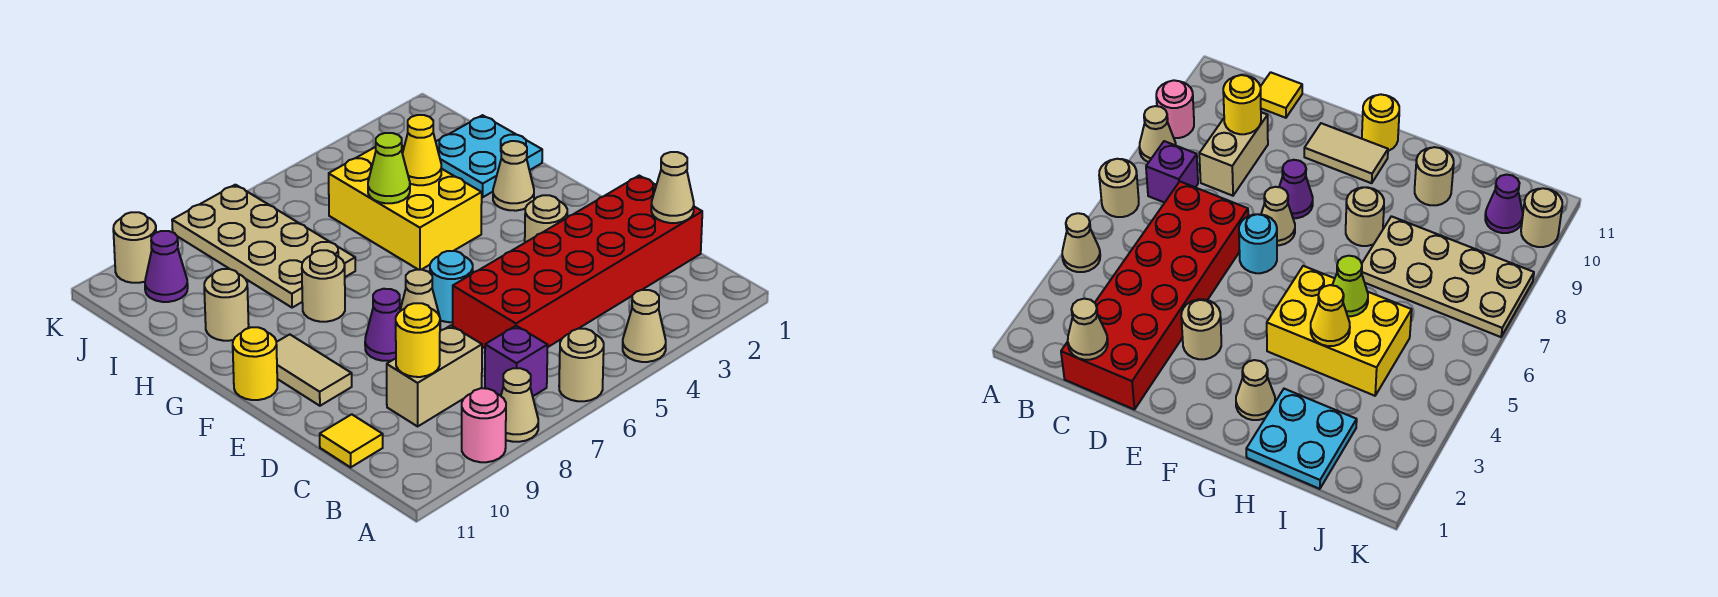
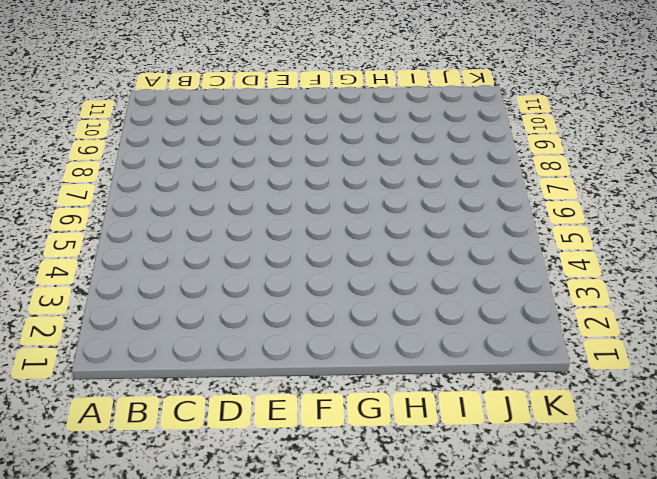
none -> tan 1x1 cone [623,290,666,362]
none -> tan 1x1 round brick [559,329,604,401]
none -> tan 1x1 cone [501,368,538,442]

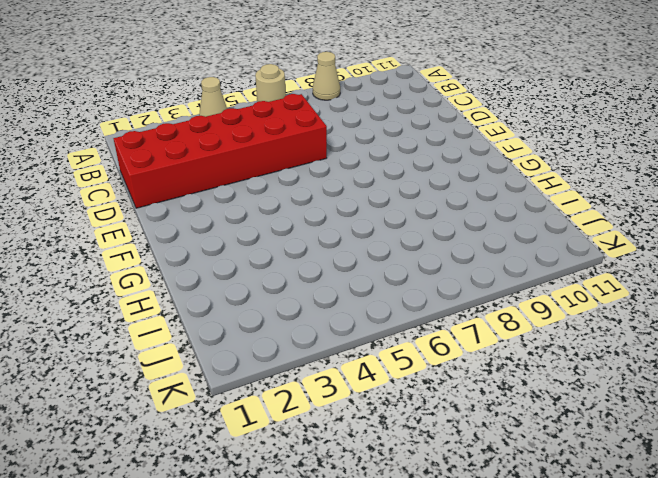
none -> pink 1x1 round brick [462,388,506,462]
none -> purple 1x1 brick [485,326,548,396]
none -> tan 1x2 brick [387,326,482,426]

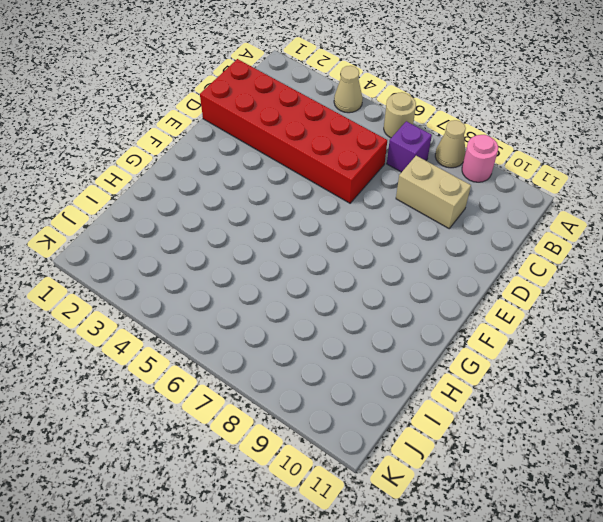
none -> yellow 1x1 tile [320,414,383,467]
none -> tan 1x1 round brick [525,195,567,243]
none -> cyan 1x1 round brick [430,251,473,322]

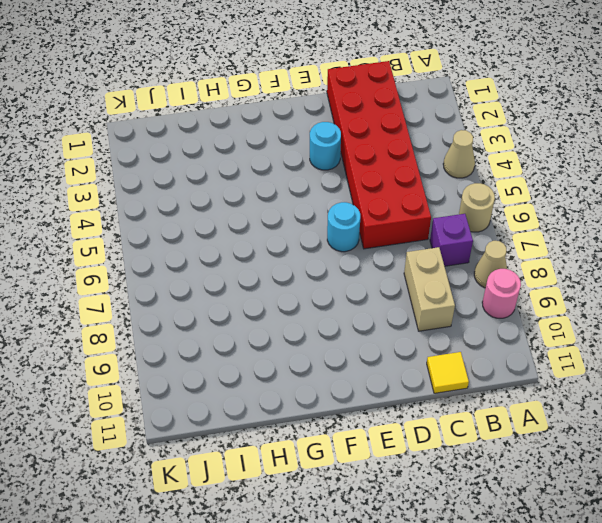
cyan 1x1 round brick [310,122,341,170] -> tan 1x1 round brick [525,195,567,243]
none -> tan 1x1 cone [400,270,439,315]
none -> purple 1x1 cone [365,289,400,361]
none -> tan 1x2 tile [276,334,352,406]

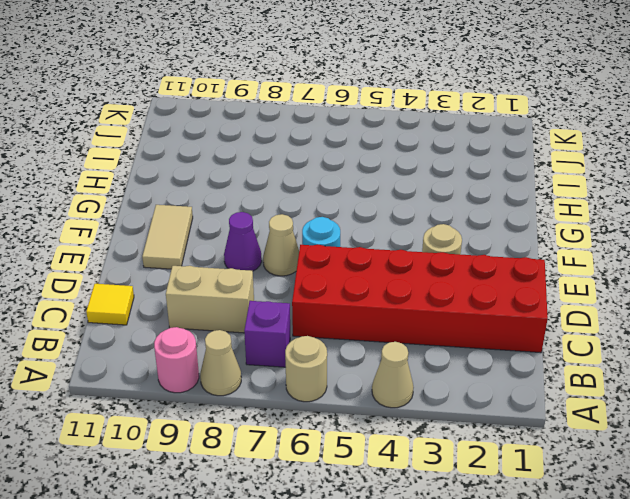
none -> yellow 1x1 round brick [233,327,277,400]
none -> tan 1x1 cone [493,141,534,211]
none -> yellow 2x3 brick [329,146,482,270]

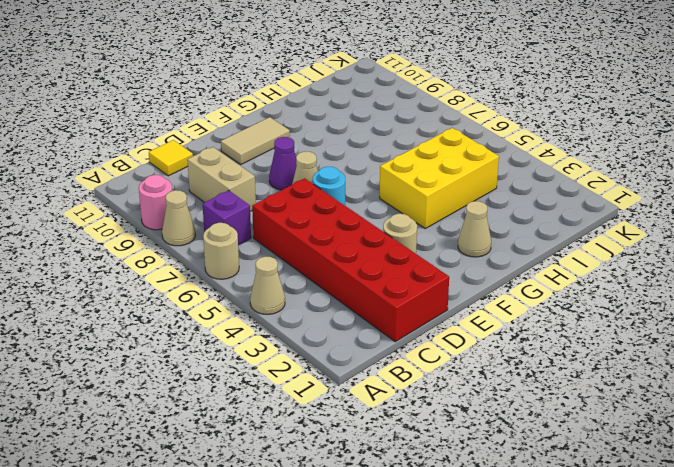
none -> yellow 1x1 round brick [233,327,277,400]
none -> tan 1x1 round brick [302,250,345,322]
none -> cyan 2x2 plate [436,115,542,197]

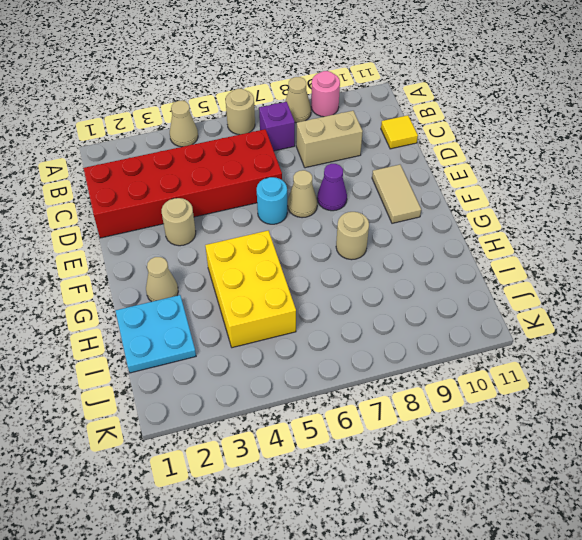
none -> yellow 1x1 round brick [233,327,277,400]
none -> tan 2x4 plate [172,185,355,308]
none -> tan 1x1 round brick [204,269,249,341]

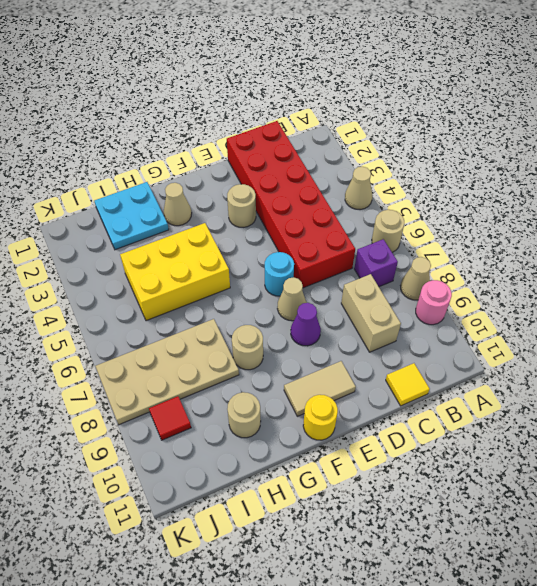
red 1x1 tile [149,396,191,440] -> none
none -> purple 1x1 cone [145,231,188,302]
none -> tan 1x1 round brick [113,212,156,283]
none -> tan 1x1 cone [651,152,694,223]

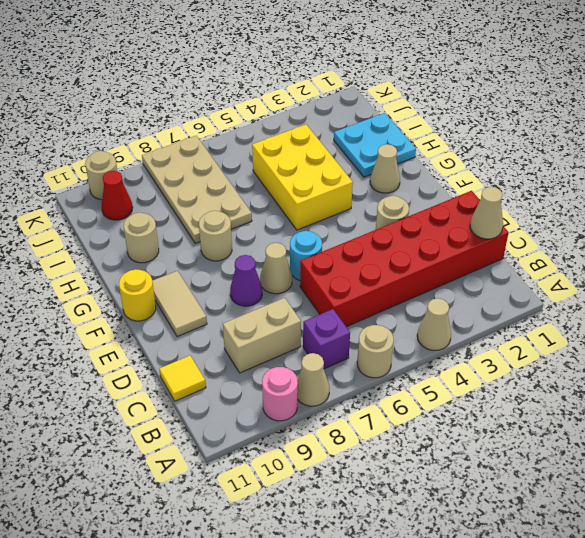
red 1x1 cone [102,171,133,220] -> purple 1x1 cone [145,231,188,302]
none -> yellow 1x1 round brick [396,303,440,377]
none -> yellow 1x1 cone [402,115,441,185]
none -> lime 1x1 cone [368,133,410,203]

